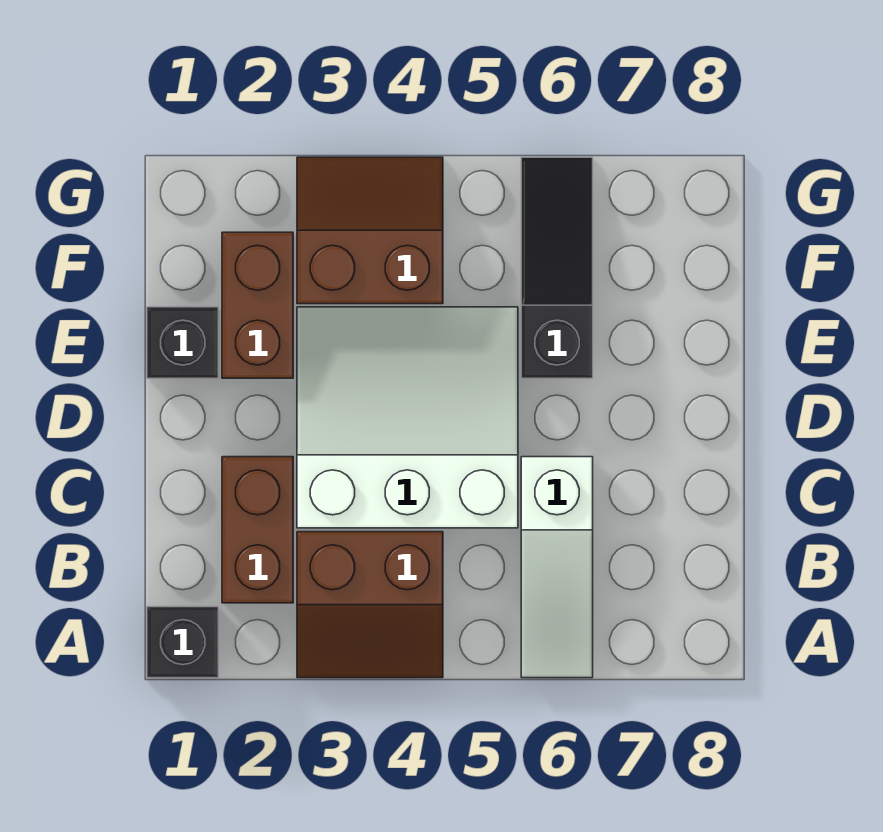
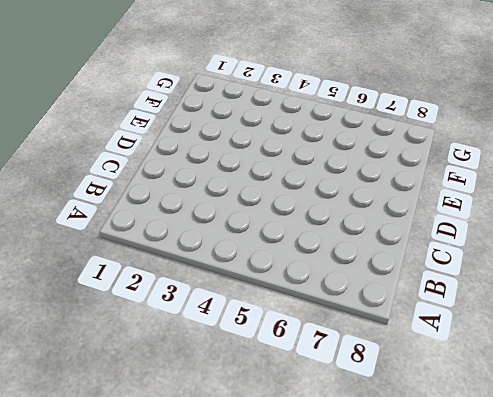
none -> black 1x1 brick [147,607,218,678]
none -> brown 2x2 slope [297,532,443,678]

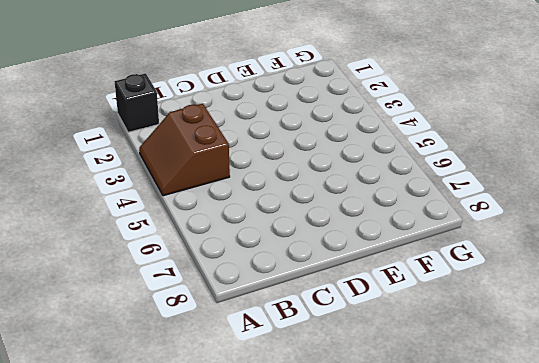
none -> white 1x3 slope [521,457,593,678]
none -> brown 1x2 brick [222,457,293,603]

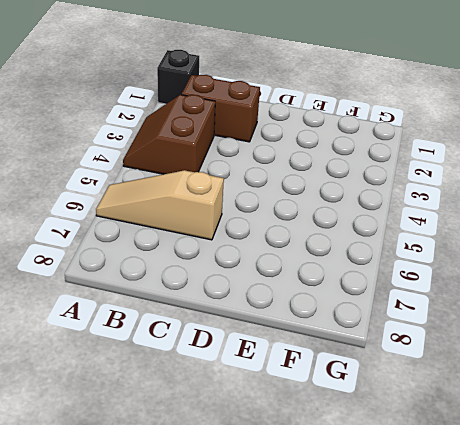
tan 1x3 slope [96,170,224,240] -> white 1x3 slope [521,457,593,678]
none -> white 3x3 slope [297,307,518,528]
none -> black 1x1 brick [147,307,218,378]

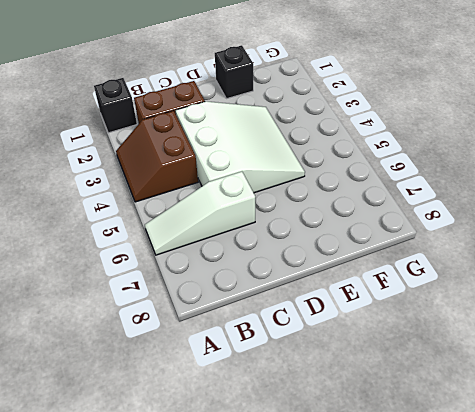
none -> brown 1x2 brick [222,232,293,378]
none -> black 1x3 slope [521,157,593,378]

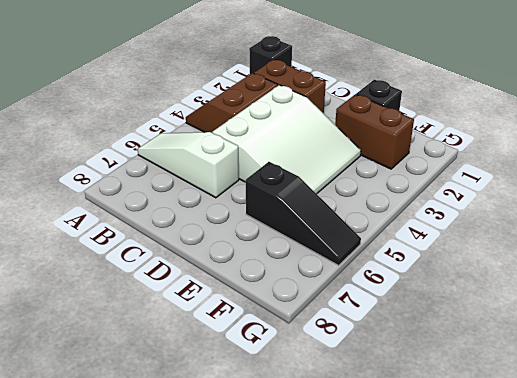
none -> brown 2x2 slope [297,157,443,304]

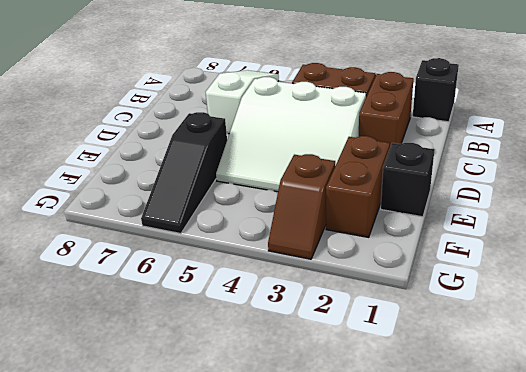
brown 1x2 slope [268,154,335,259] -> brown 2x2 slope [297,157,443,304]

